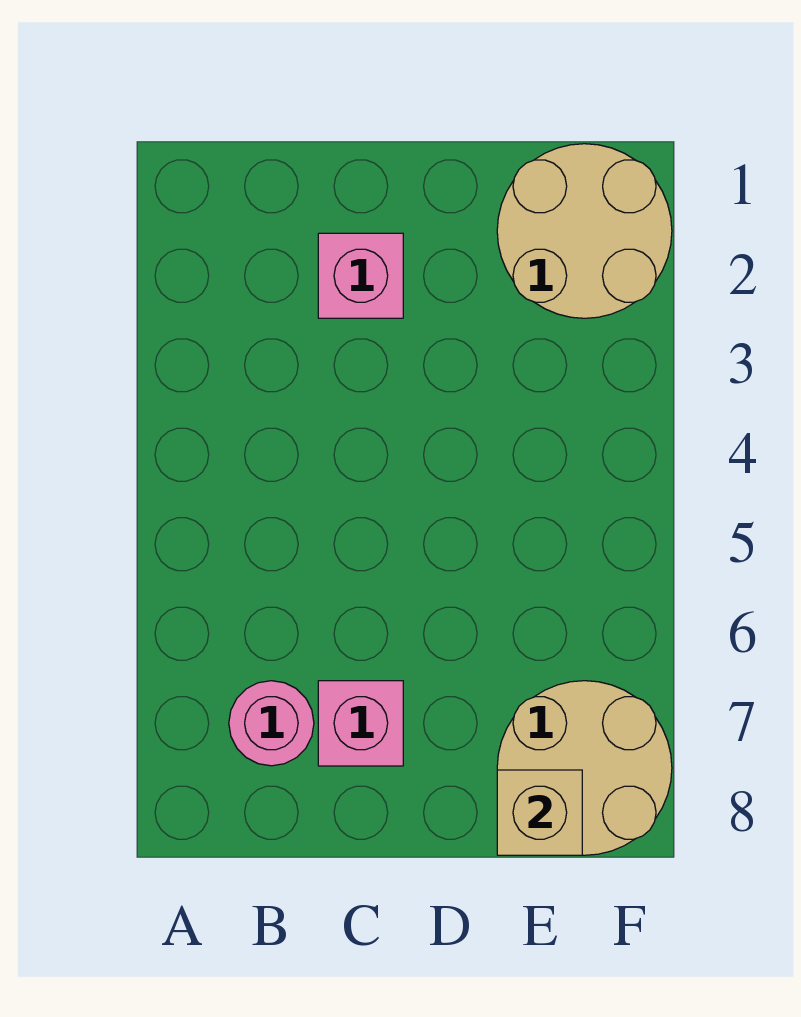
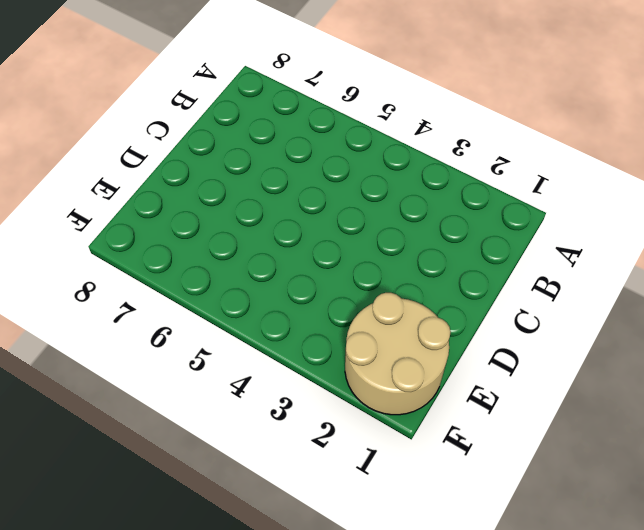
none -> pink 1x1 round brick [229,681,314,766]
none -> pink 1x1 brick [318,233,403,318]

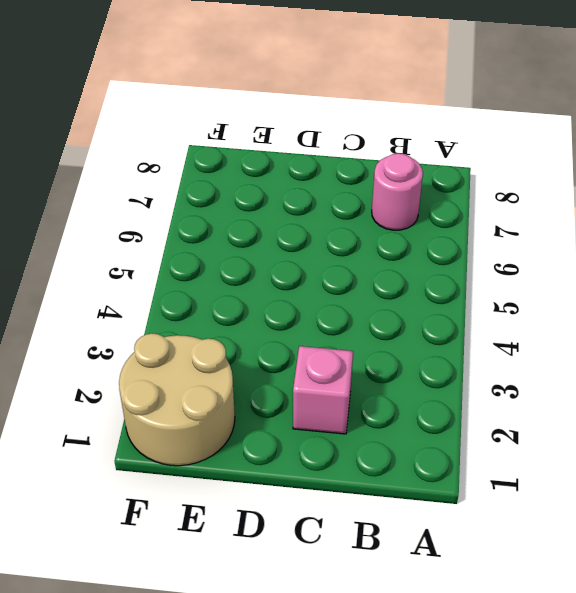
none -> pink 1x1 brick [318,681,403,766]
none -> tan 2x2 round brick [497,681,672,855]

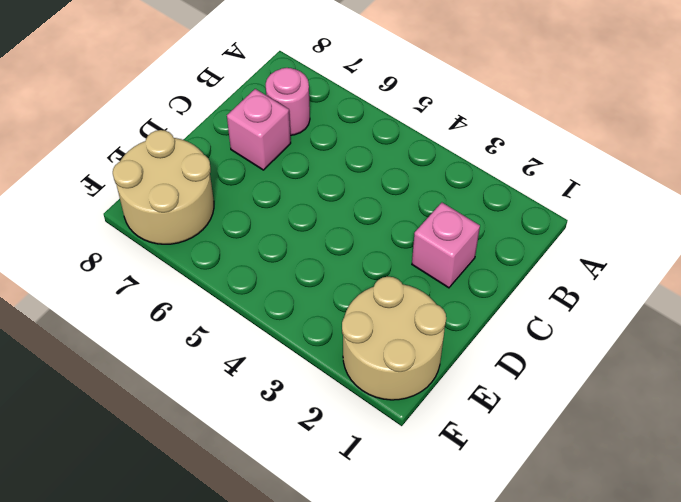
none -> tan 1x1 brick [497,770,582,855]

